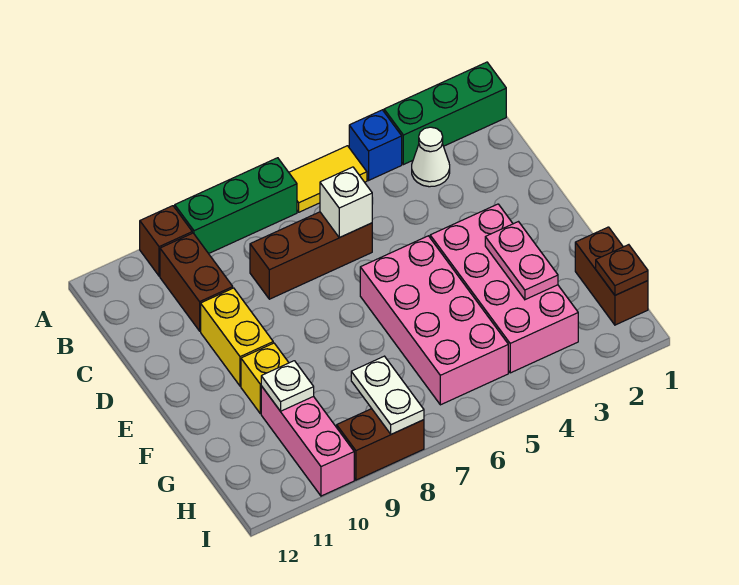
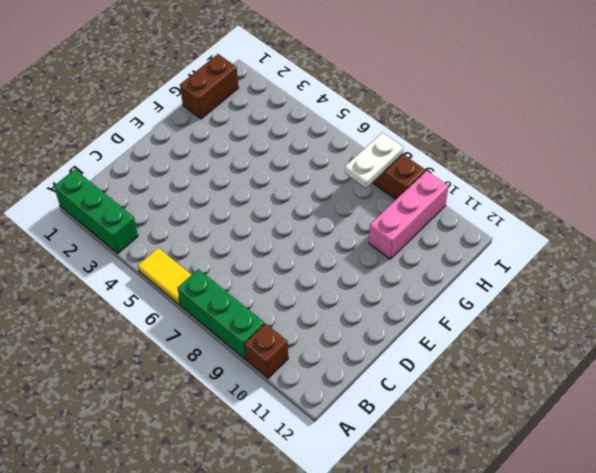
none -> blue 1x1 brick [349,110,402,180]
none -> white 1x1 cone [412,127,450,187]
none -> brown 1x2 brick [160,233,233,331]

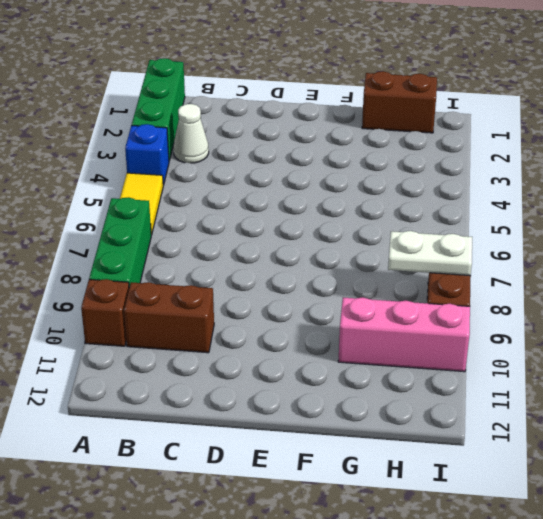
none -> brown 1x3 brick [250,212,372,299]
none -> yellow 1x2 brick [201,288,273,386]
none -> pink 2x4 brick [430,204,578,373]

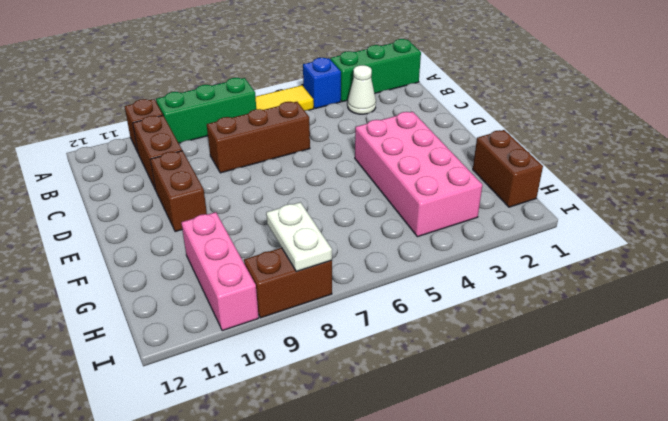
brown 1x2 brick [150,151,207,232] -> yellow 1x2 brick [201,288,273,386]
none -> pink 2x4 brick [360,236,508,405]
none -> yellow 1x1 brick [241,343,289,414]
none -> white 1x1 brick [320,167,372,238]

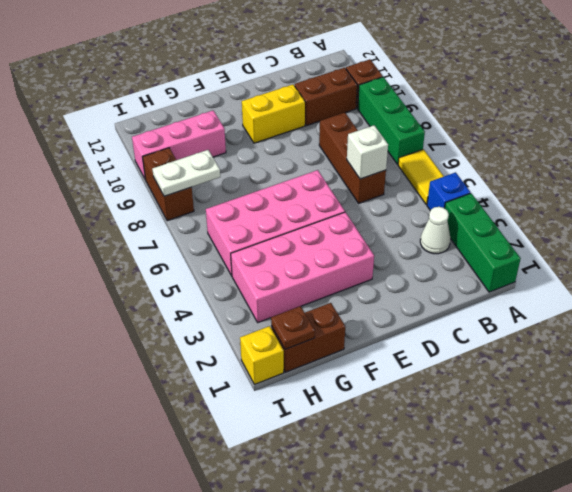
yellow 1x1 brick [240,326,284,384] -> yellow 1x1 brick moved to [241,343,289,414]
none -> pink 1x2 plate [485,222,558,300]
none -> white 1x1 plate [261,361,314,411]

